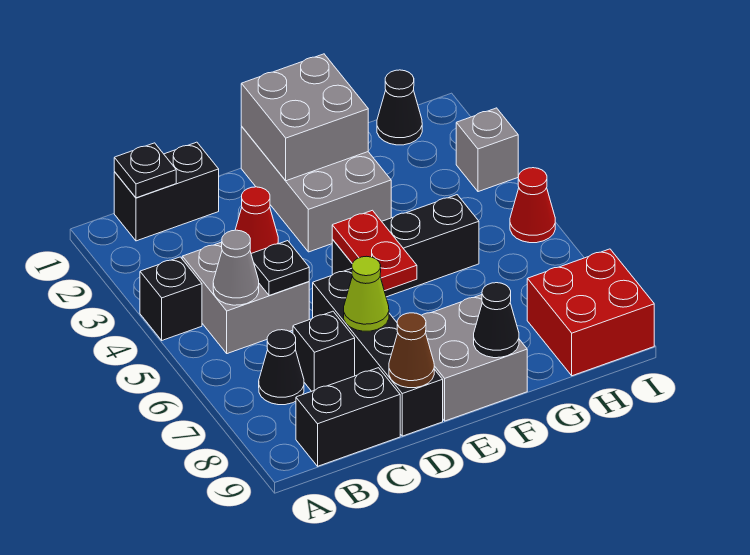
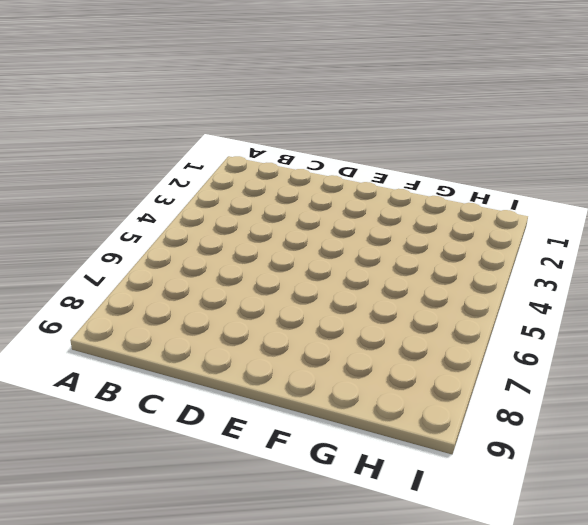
none -> black 1x1 brick [140,257,202,340]
none -> black 1x2 brick [114,142,219,241]
none -> grey 2x2 brick [182,242,309,354]

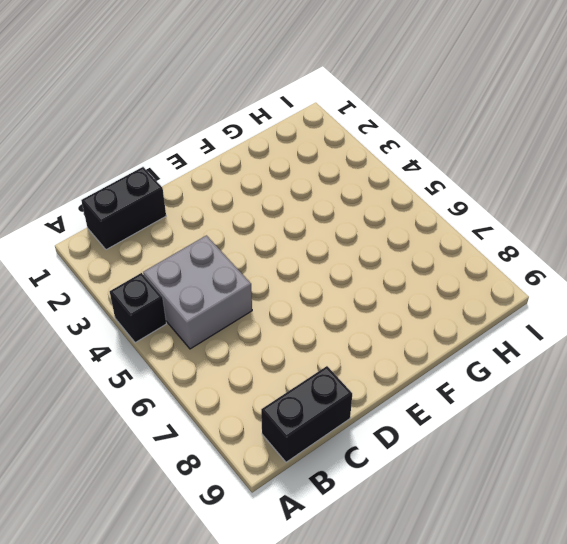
none -> black 1x1 cone [259,330,304,405]
none -> black 1x1 brick [293,311,355,391]
none -> black 1x4 brick [313,268,443,436]

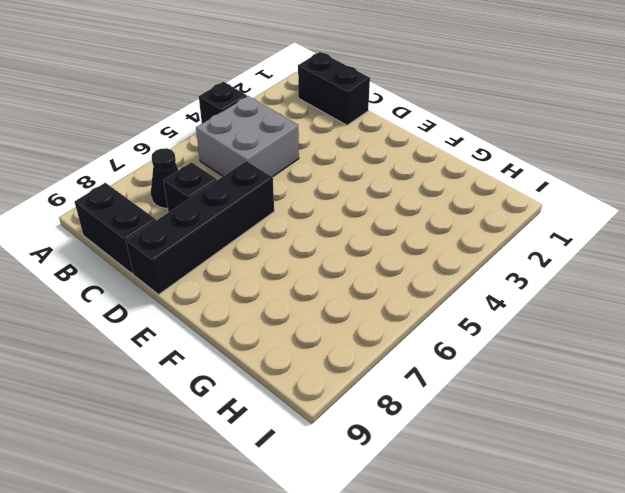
none -> grey 2x3 brick [241,127,391,252]
none -> black 1x3 brick [332,195,479,297]
none -> grey 2x2 brick [422,295,527,421]

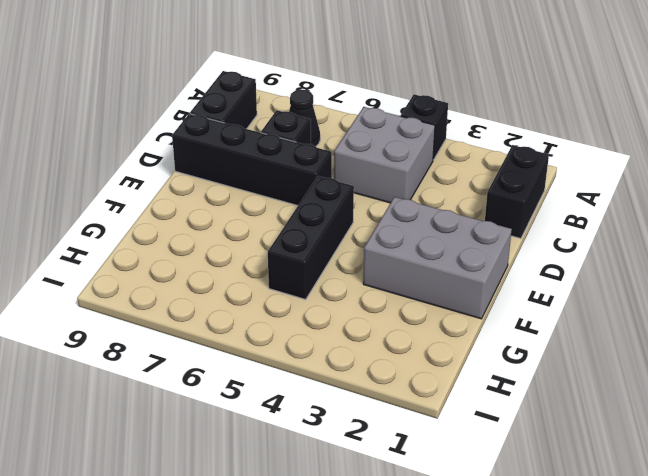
none -> grey 2x2 brick [422,295,527,421]
none -> black 1x1 cone [377,70,422,145]
none -> red 2x2 brick [527,249,654,376]

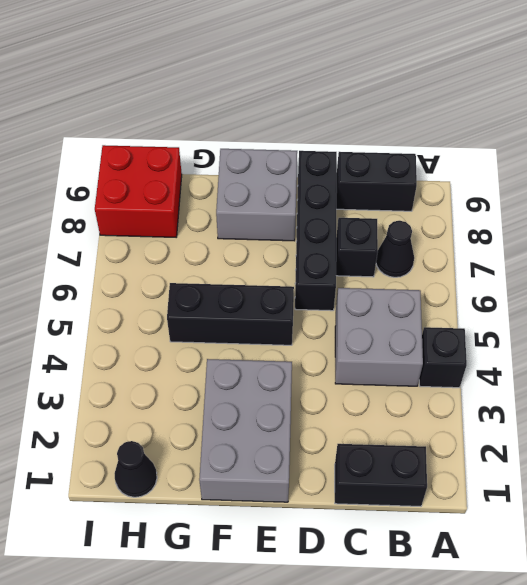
none -> grey 1x1 brick [456,108,518,192]
none -> red 1x1 cone [510,168,555,243]
none -> black 1x1 plate [114,143,176,198]

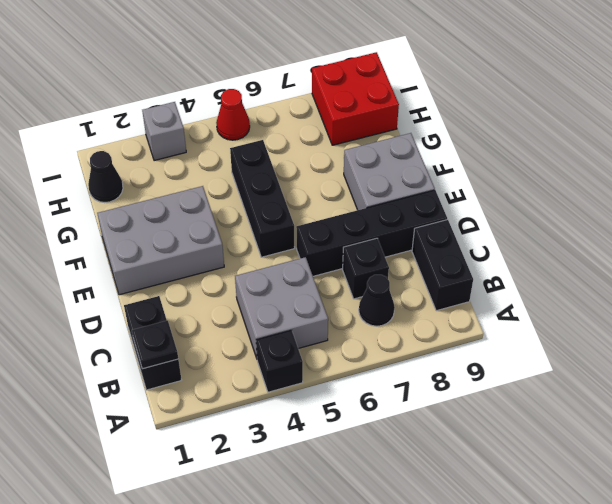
none -> grey 1x1 cone [213,230,259,305]
none -> red 1x1 cone [235,187,278,253]
none -> black 1x1 plate [251,241,309,295]

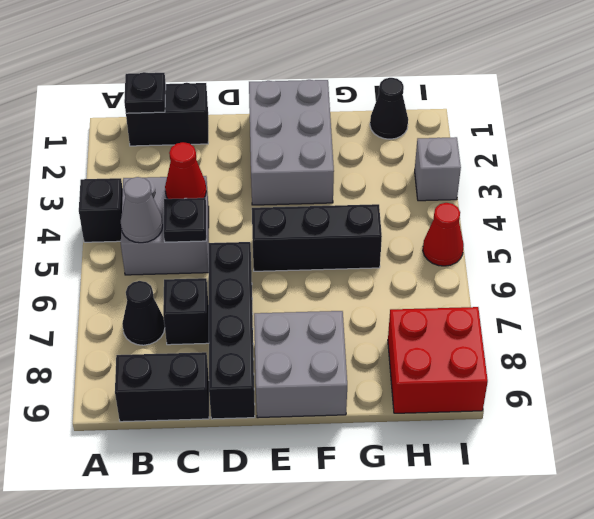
none -> lime 1x1 cone [344,256,389,331]
none -> brown 1x1 cone [389,313,434,388]
none -> grey 2x2 brick [241,54,368,181]

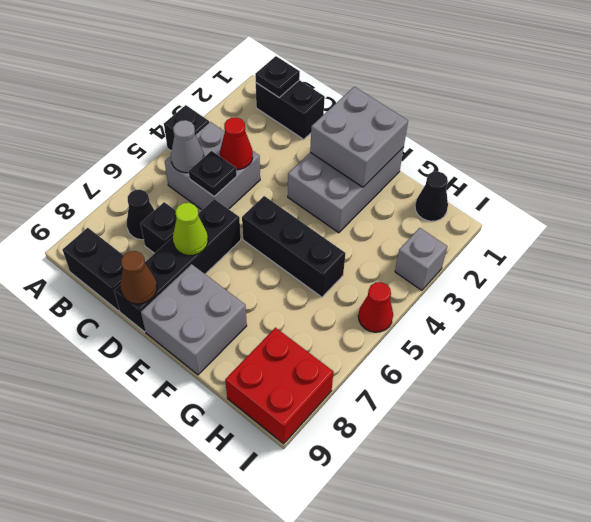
none -> red 1x2 plate [332,210,417,291]
none -> black 1x1 cone [474,283,519,358]

